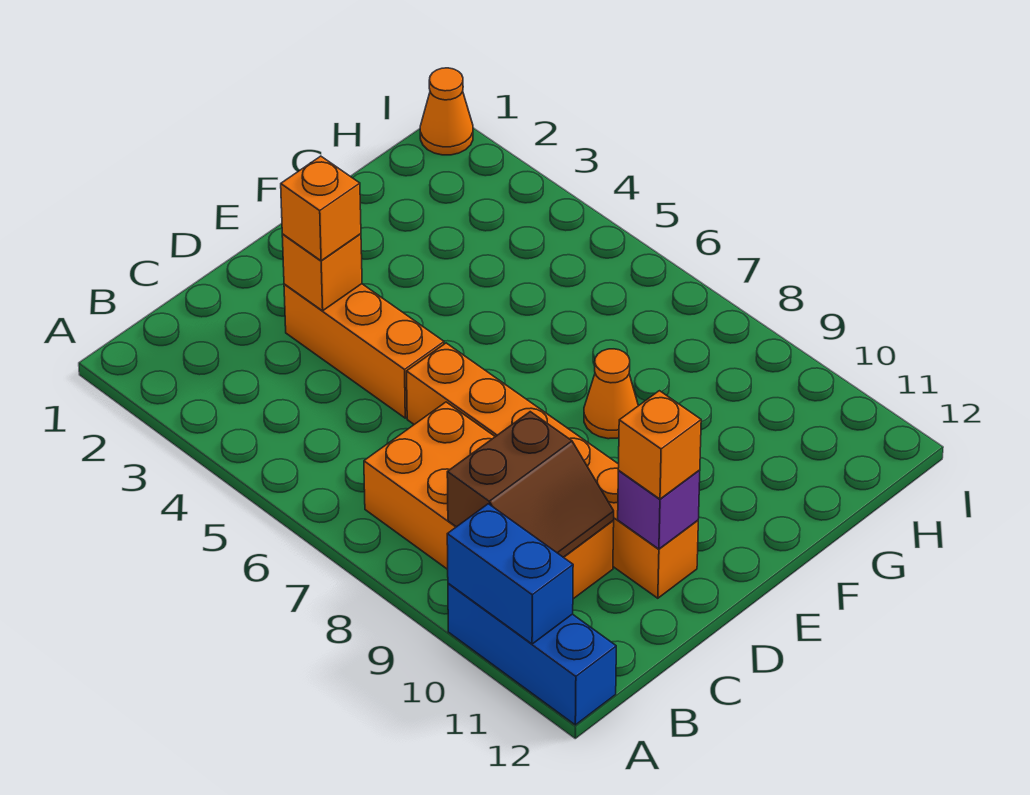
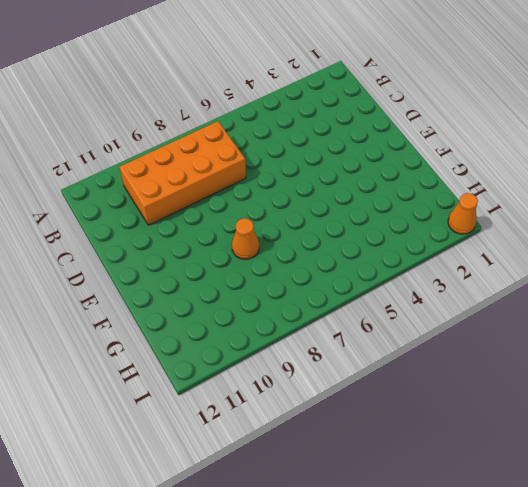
none -> blue 1x3 brick [448,583,616,725]
none -> orange 1x3 brick [284,284,444,418]
none -> orange 1x6 brick [407,343,698,598]

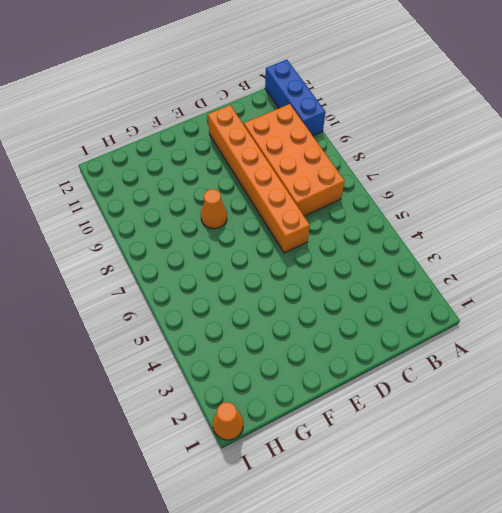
none -> orange 1x3 brick [284,284,444,418]
none -> blue 1x2 brick [447,504,573,644]
none -> brown 2x2 slope [447,412,614,557]

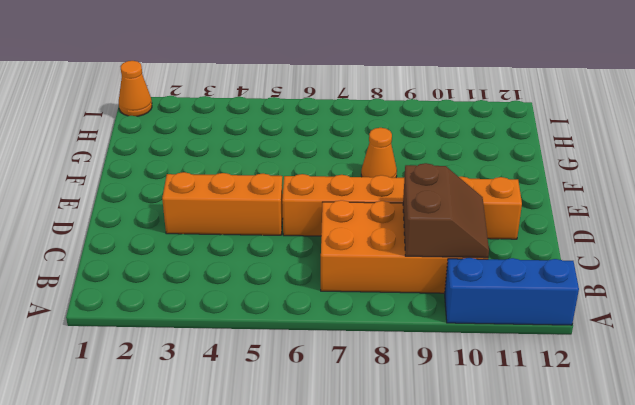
none -> blue 1x2 brick [447,504,573,644]
none -> orange 1x1 brick [282,234,362,311]
none -> purple 1x1 brick [618,470,700,549]

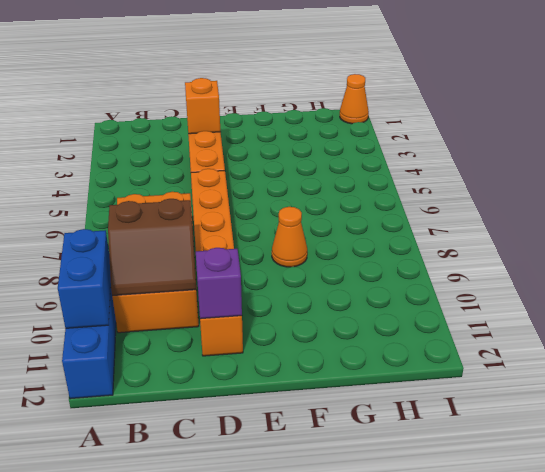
none -> orange 1x1 brick [281,156,361,261]
none -> orange 1x1 brick [618,391,701,499]

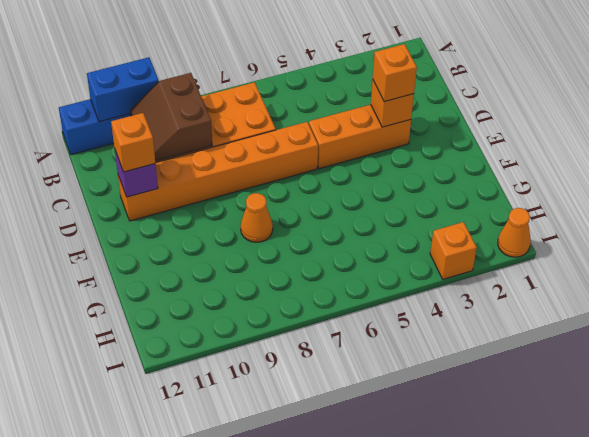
orange 1x1 brick [430,222,477,279] -> none

